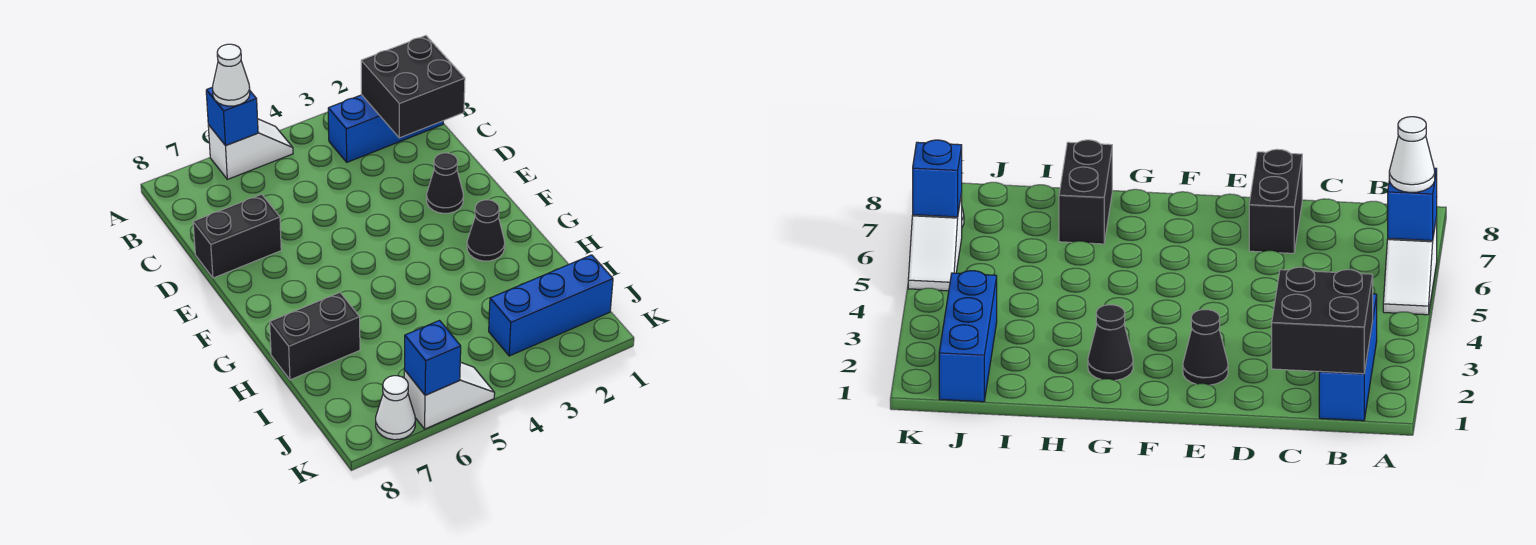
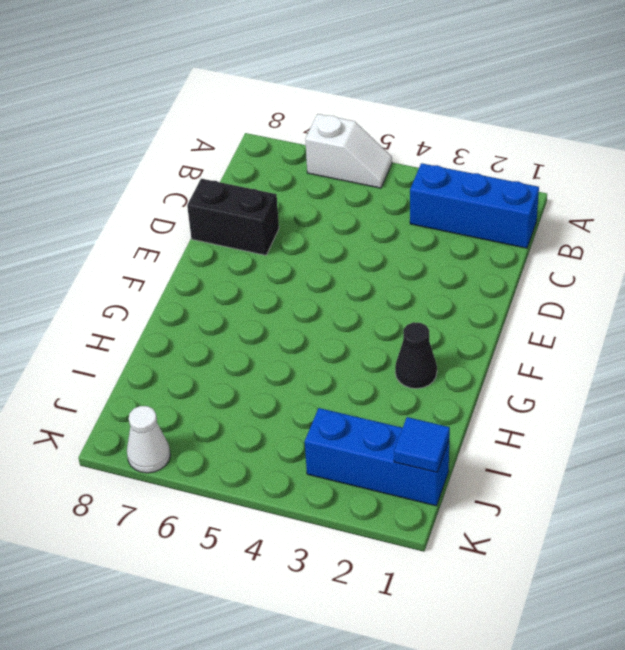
blue 1x1 tile [394,417,450,472] -> none
none -> black 1x1 cone [427,153,463,213]
none -> black 1x2 brick [270,293,360,380]
none -> white 1x2 slope [404,362,495,429]

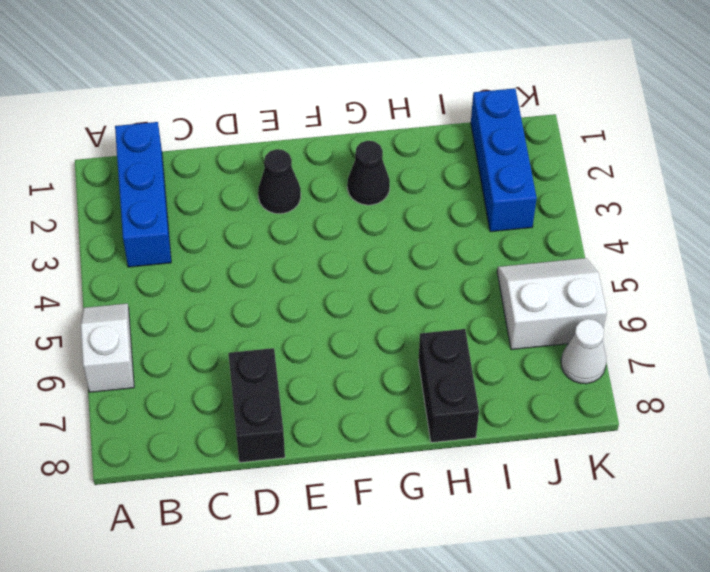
white 2x2 slope [497,258,607,350] -> white 1x2 slope [404,362,495,429]
none -> blue 1x1 brick [206,87,258,145]
none -> black 2x2 brick [361,36,465,138]
none -> blue 1x1 brick [404,321,461,395]

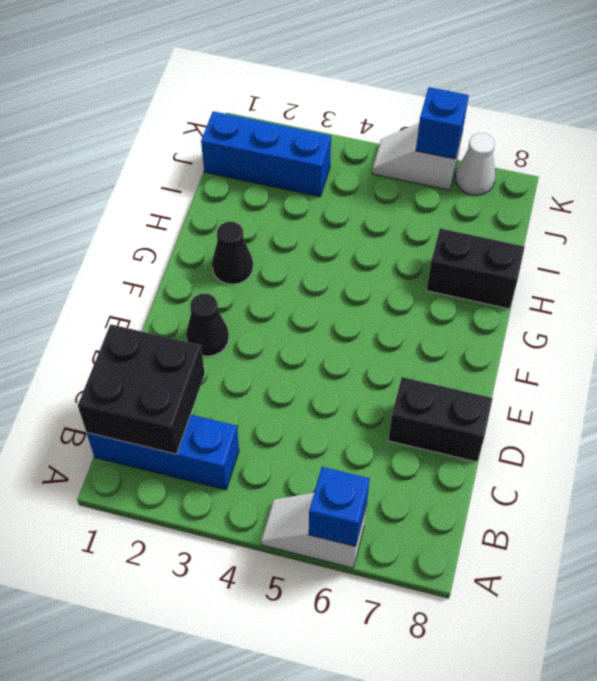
none -> white 1x1 cone [213,44,250,106]

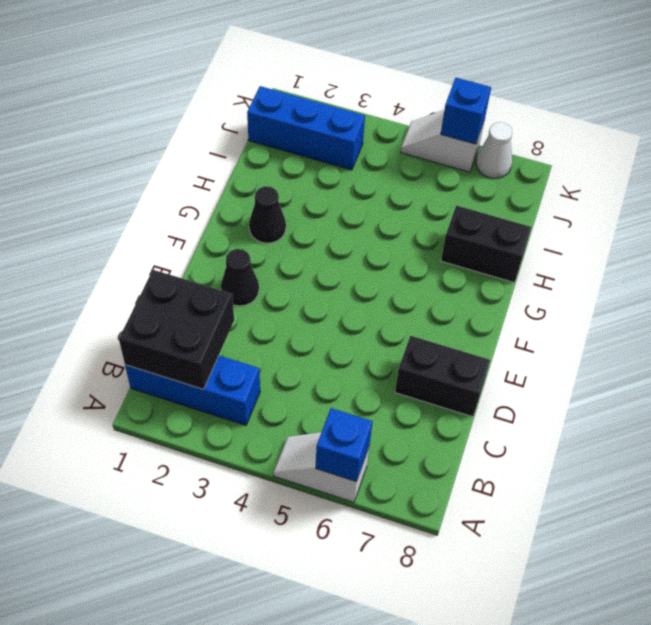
none -> white 1x1 cone [213,44,250,106]

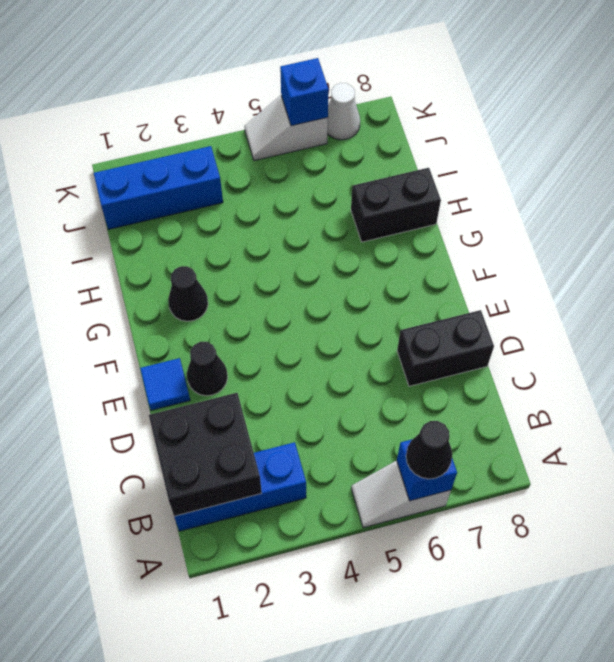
black 1x1 cone [406,421,452,479] -> white 1x1 cone [213,44,250,106]
blue 1x1 tile [140,358,190,410] -> none

